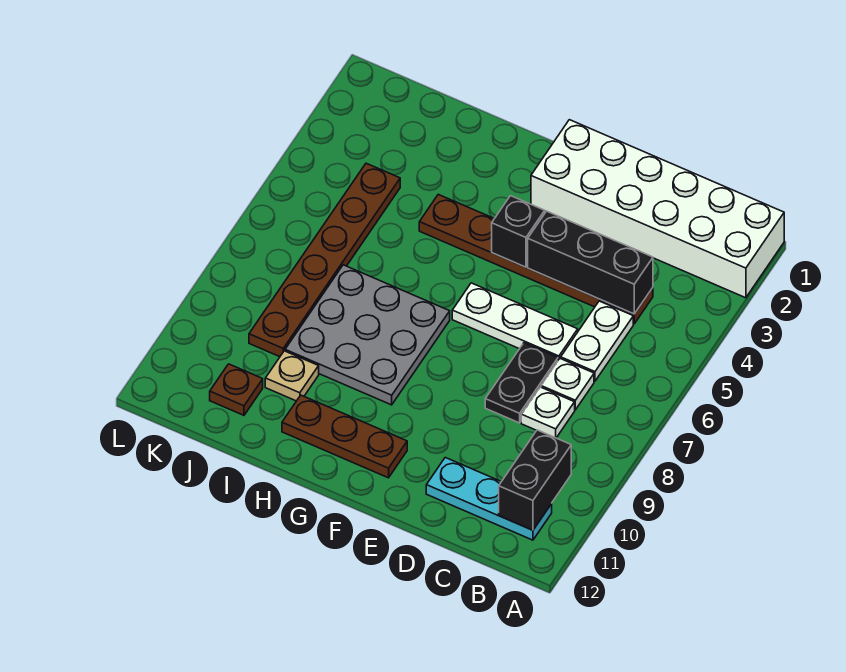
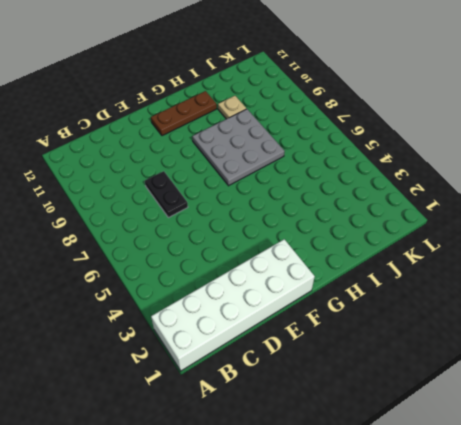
none -> cyan 1x3 plate [426,458,552,540]
none -> brown 1x6 plate [419,194,653,324]
none -> white 1x2 plate [561,301,633,381]

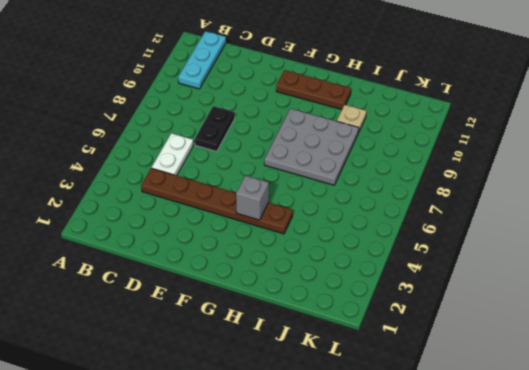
cyan 1x3 plate [178,31,226,89] -> cyan 1x3 plate turned to [426,458,552,540]
grey 1x1 brick [236,176,269,220] -> none
none -> white 2x6 brick [531,120,784,298]
none -> white 1x1 plate [541,358,594,410]
none -> white 1x1 plate [521,387,575,438]

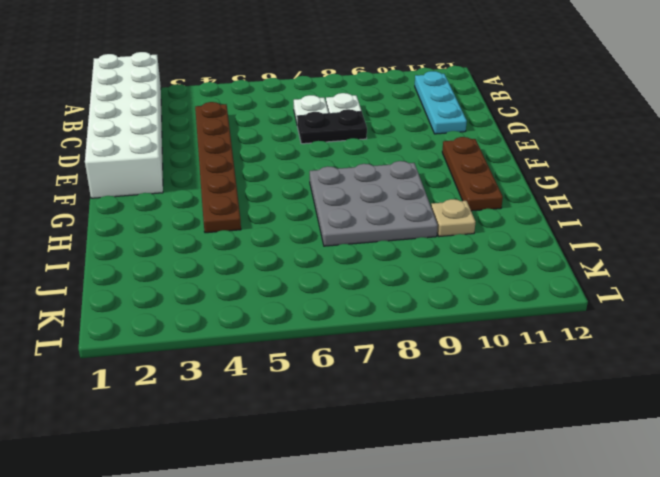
none -> white 1x2 plate [561,301,633,381]
none -> white 1x3 plate [452,283,578,360]
none -> brown 1x6 plate [249,163,400,357]

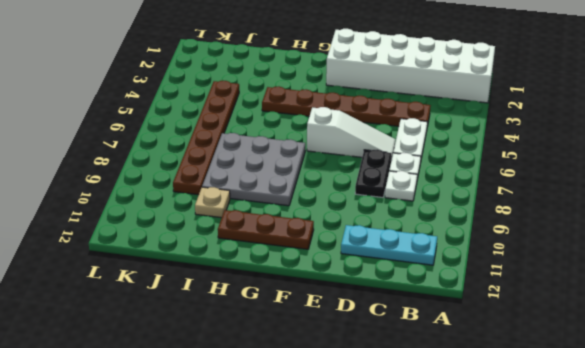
white 1x3 slope [307,107,395,159] -> white 1x3 plate [452,283,578,360]
none -> brown 1x1 plate [210,364,263,415]
none -> black 1x2 brick [499,430,571,530]
none -> black 1x3 brick [528,211,653,314]

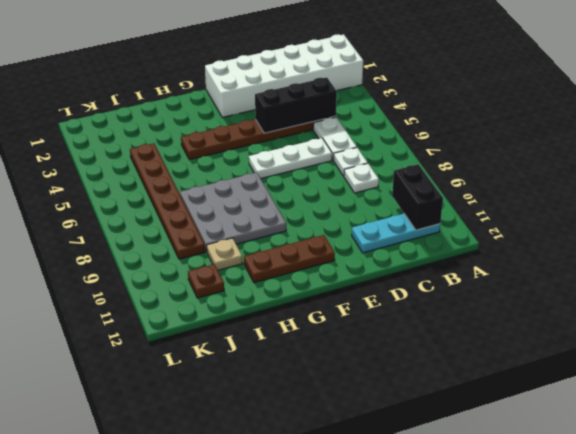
none -> black 1x2 plate [485,343,558,423]
none -> black 1x1 brick [492,196,545,267]

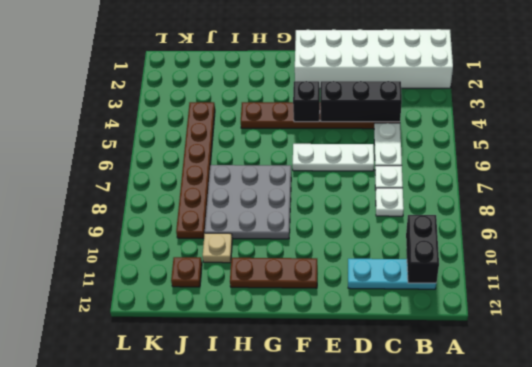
none -> black 1x2 plate [485,343,558,423]

